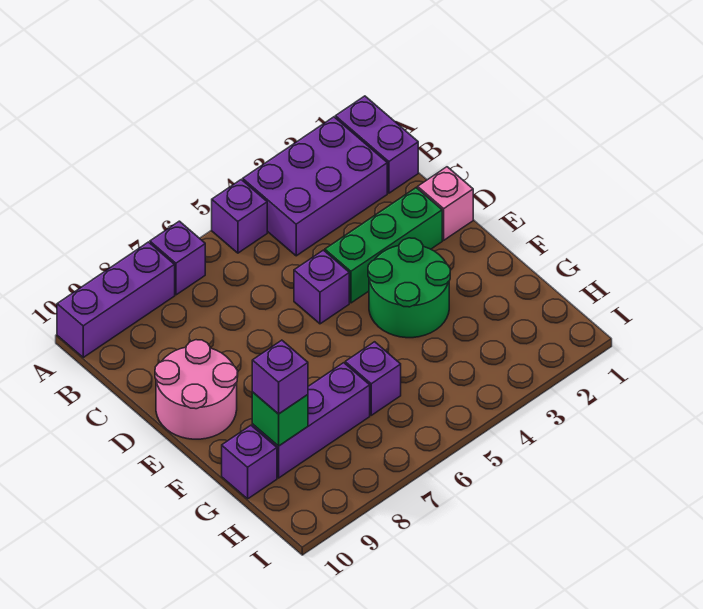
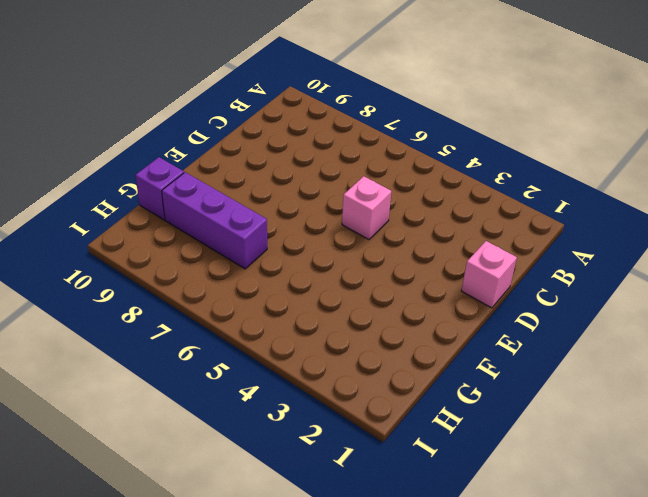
pink 1x1 brick [342,176,391,239] -> purple 1x1 brick [294,250,349,324]
none -> purple 1x2 brick [335,96,418,193]
none -> purple 2x3 brick [243,117,387,256]
none -> purple 1x1 brick [212,180,267,253]

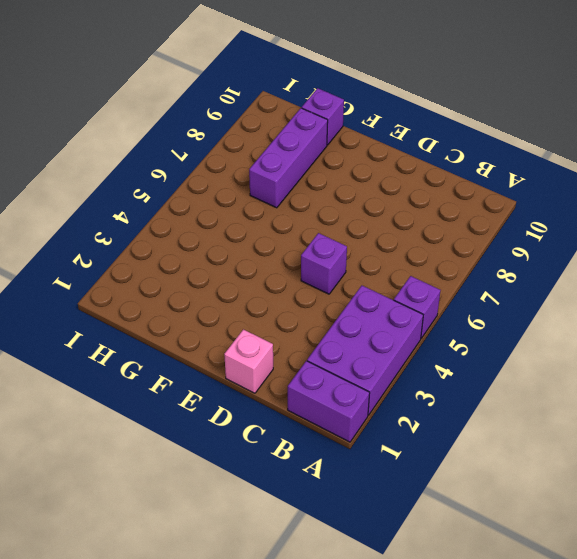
none -> purple 1x1 brick [150,221,205,295]
none -> purple 1x3 brick [57,242,175,357]
none -> green 1x3 brick [325,188,442,303]

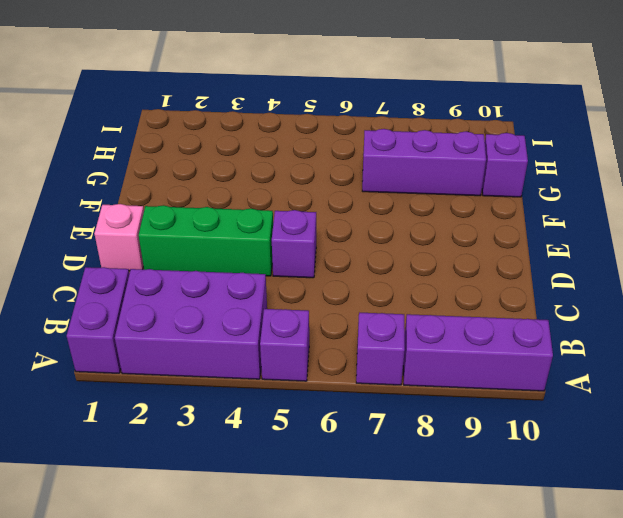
none -> pink 2x2 round brick [155,340,238,439]
none -> green 2x2 round brick [368,238,450,338]
none -> purple 1x1 brick [345,342,401,415]

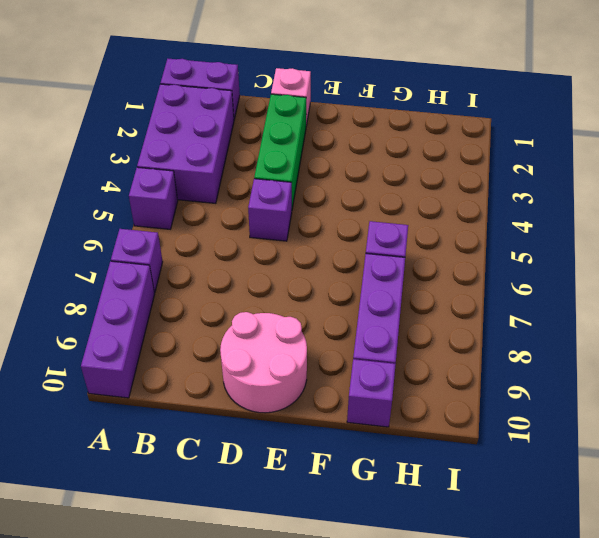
none -> green 2x2 round brick [368,238,450,338]
none -> green 1x1 brick [252,392,308,446]
none -> purple 1x1 brick [252,340,308,414]

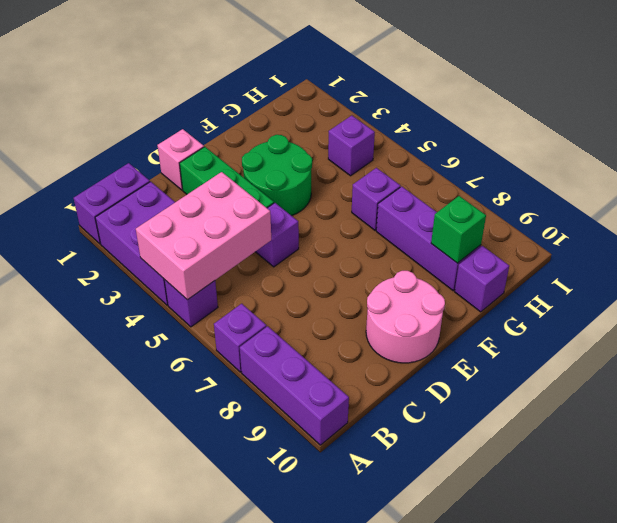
pink 2x3 brick [136,172,271,300] -> none
purple 1x1 brick [328,115,375,176] -> purple 1x1 brick moved to [252,340,308,414]

